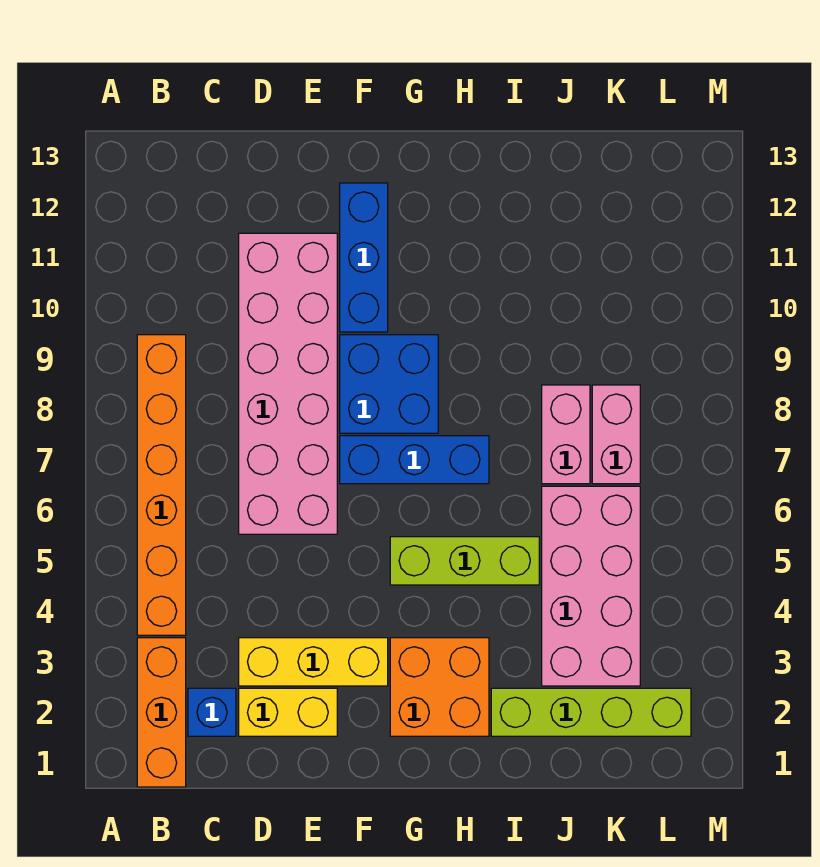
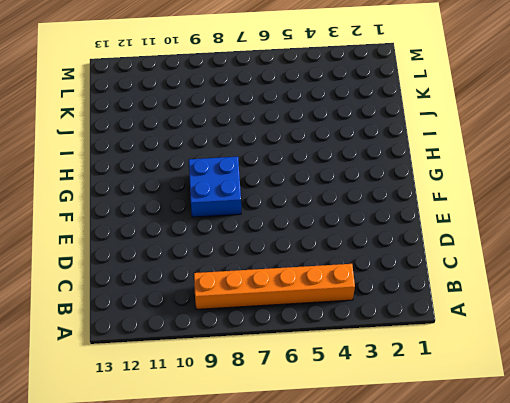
none -> orange 1x3 brick [137,638,186,787]
none -> blue 1x1 brick [188,688,236,736]
none -> yellow 1x2 brick [239,688,337,736]

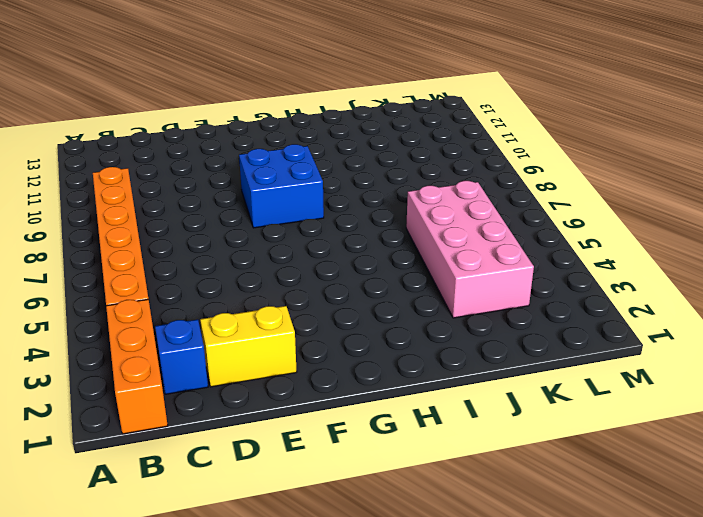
none -> yellow 1x3 brick [239,638,388,686]
none -> pink 2x6 brick [239,233,337,534]
none -> blue 1x3 brick [340,436,489,484]

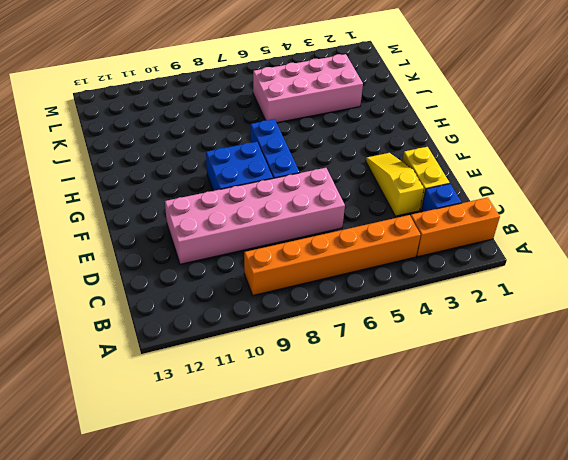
yellow 1x3 slope [366,153,424,216] -> yellow 1x3 brick [239,638,388,686]
none -> blue 1x3 brick [340,183,388,332]
none -> orange 2x2 brick [390,638,489,736]
none -> lime 1x3 brick [390,537,539,585]

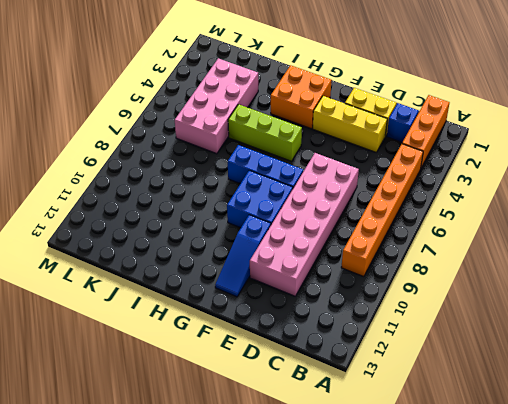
blue 1x3 slope [215,215,271,297] -> blue 1x3 brick [340,183,388,332]
none -> lime 1x4 brick [491,688,691,736]
none -> pink 1x2 brick [542,385,590,484]
none -> pink 1x2 brick [592,385,640,484]

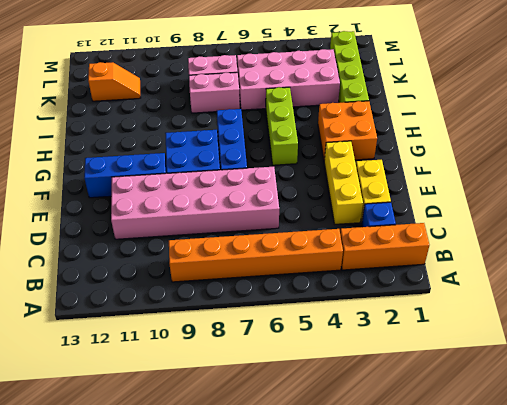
orange 1x2 slope [88,62,140,101] -> none

